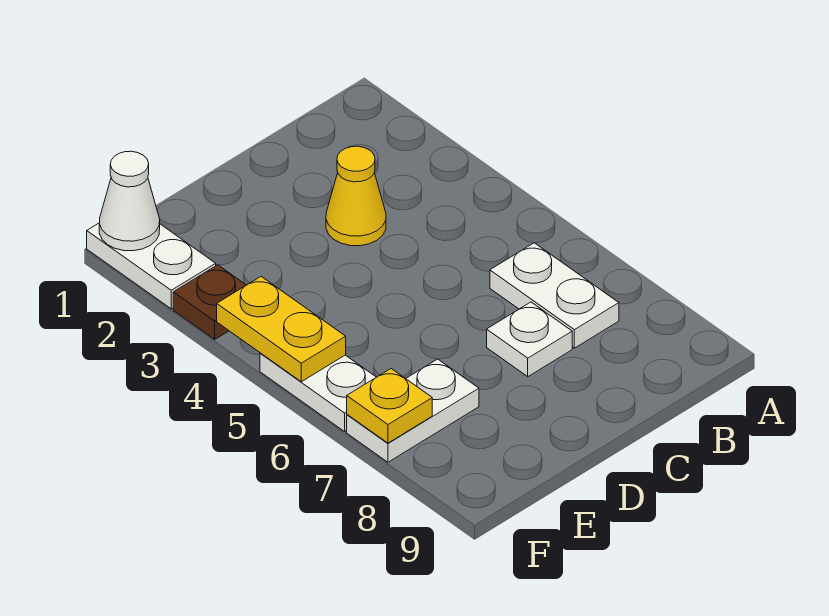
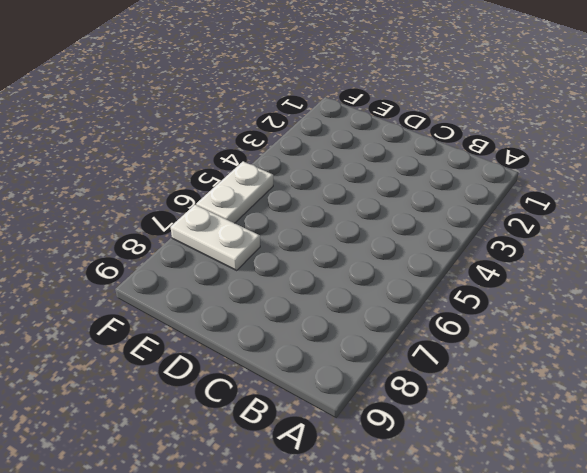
none -> white 1x2 plate [490,243,619,348]
none -> yellow 1x1 cone [326,146,386,246]

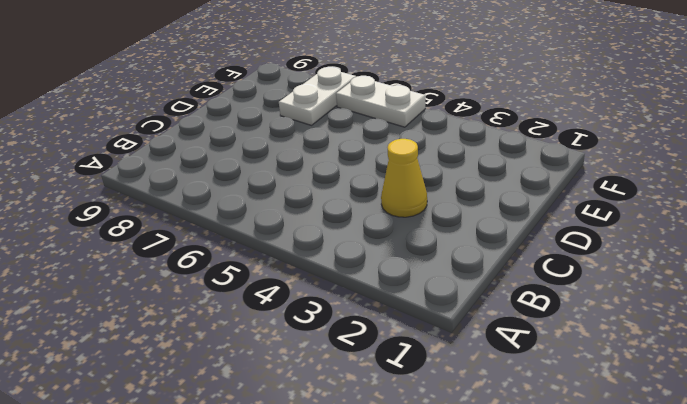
none -> white 1x2 plate [490,243,619,348]
none -> white 1x1 plate [487,302,572,377]

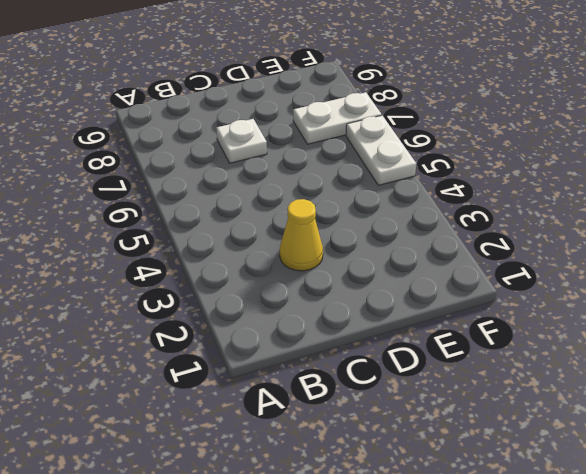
none -> white 1x2 plate [490,243,619,348]
none -> white 1x2 plate [87,223,216,309]

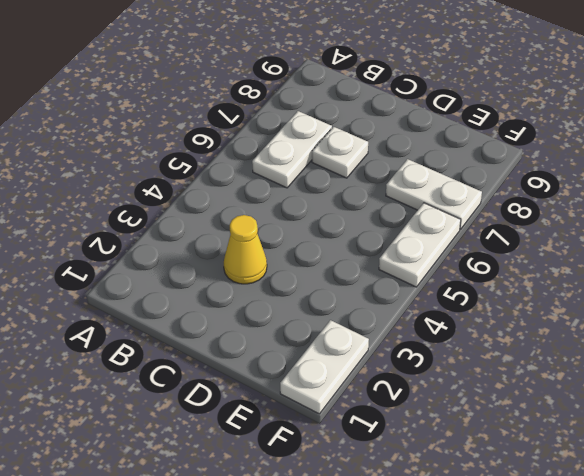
none -> brown 1x1 plate [173,265,246,339]
none -> white 1x1 cone [99,151,160,251]

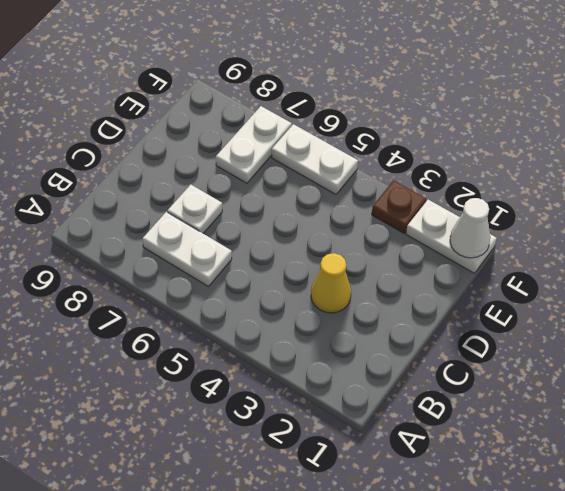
none -> yellow 1x2 plate [217,277,346,382]
none -> yellow 1x1 plate [347,369,432,443]

